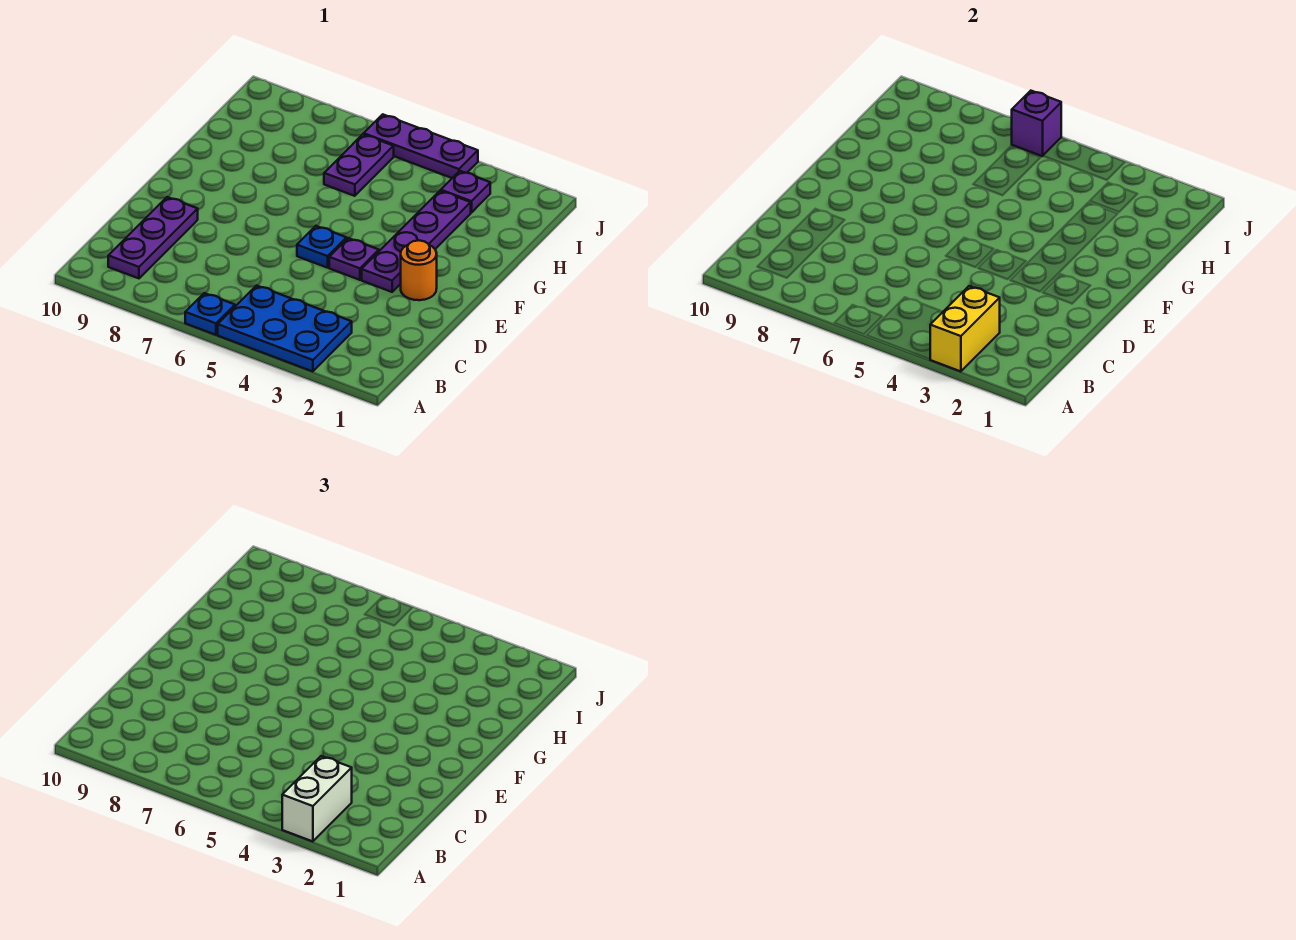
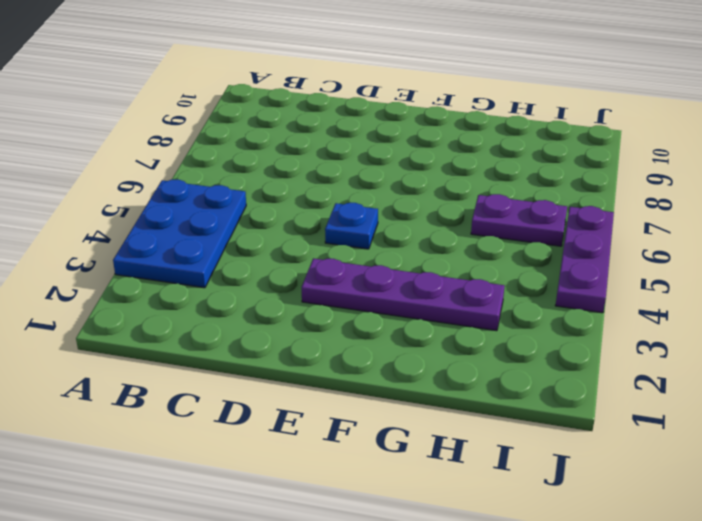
none -> blue 1x1 plate [185,293,235,335]
none -> purple 1x3 plate [108,197,198,278]
none -> orange 1x1 round brick [401,240,437,300]

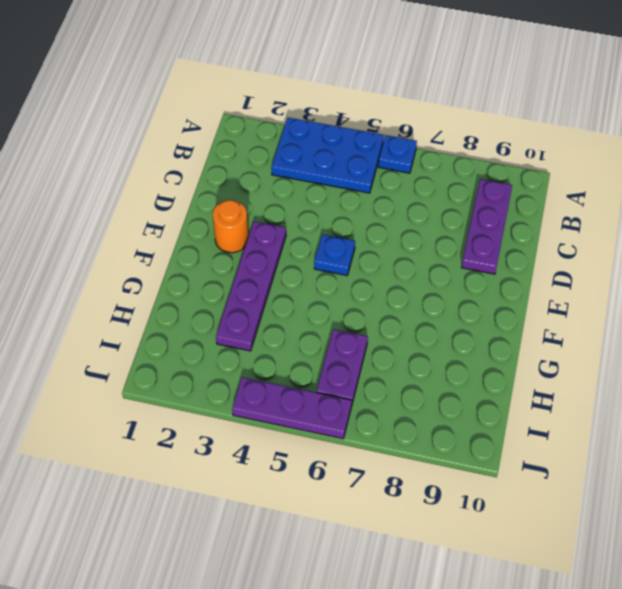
none -> purple 1x1 plate [329,238,379,280]
none -> purple 1x1 plate [440,171,490,213]
none -> yellow 1x2 brick [930,286,1000,372]

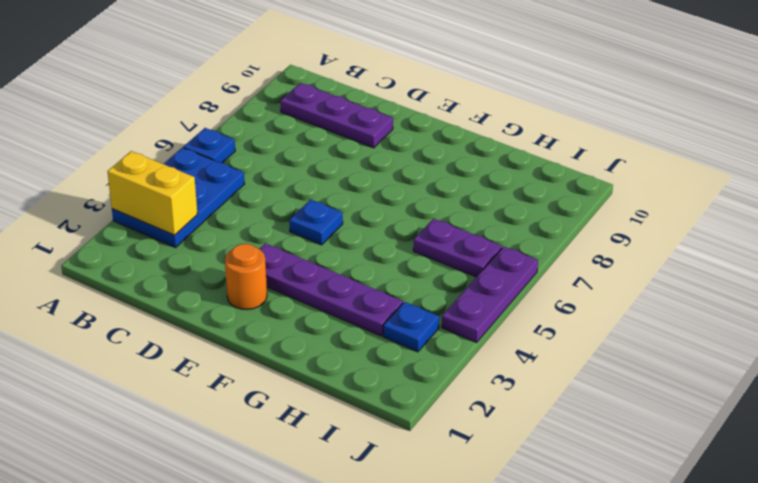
blue 1x1 plate [383,302,439,352] -> purple 1x1 plate [440,171,490,213]
none -> purple 1x1 plate [329,238,379,280]
none -> purple 1x1 brick [1012,91,1061,156]
none -> white 1x2 brick [282,756,352,842]

